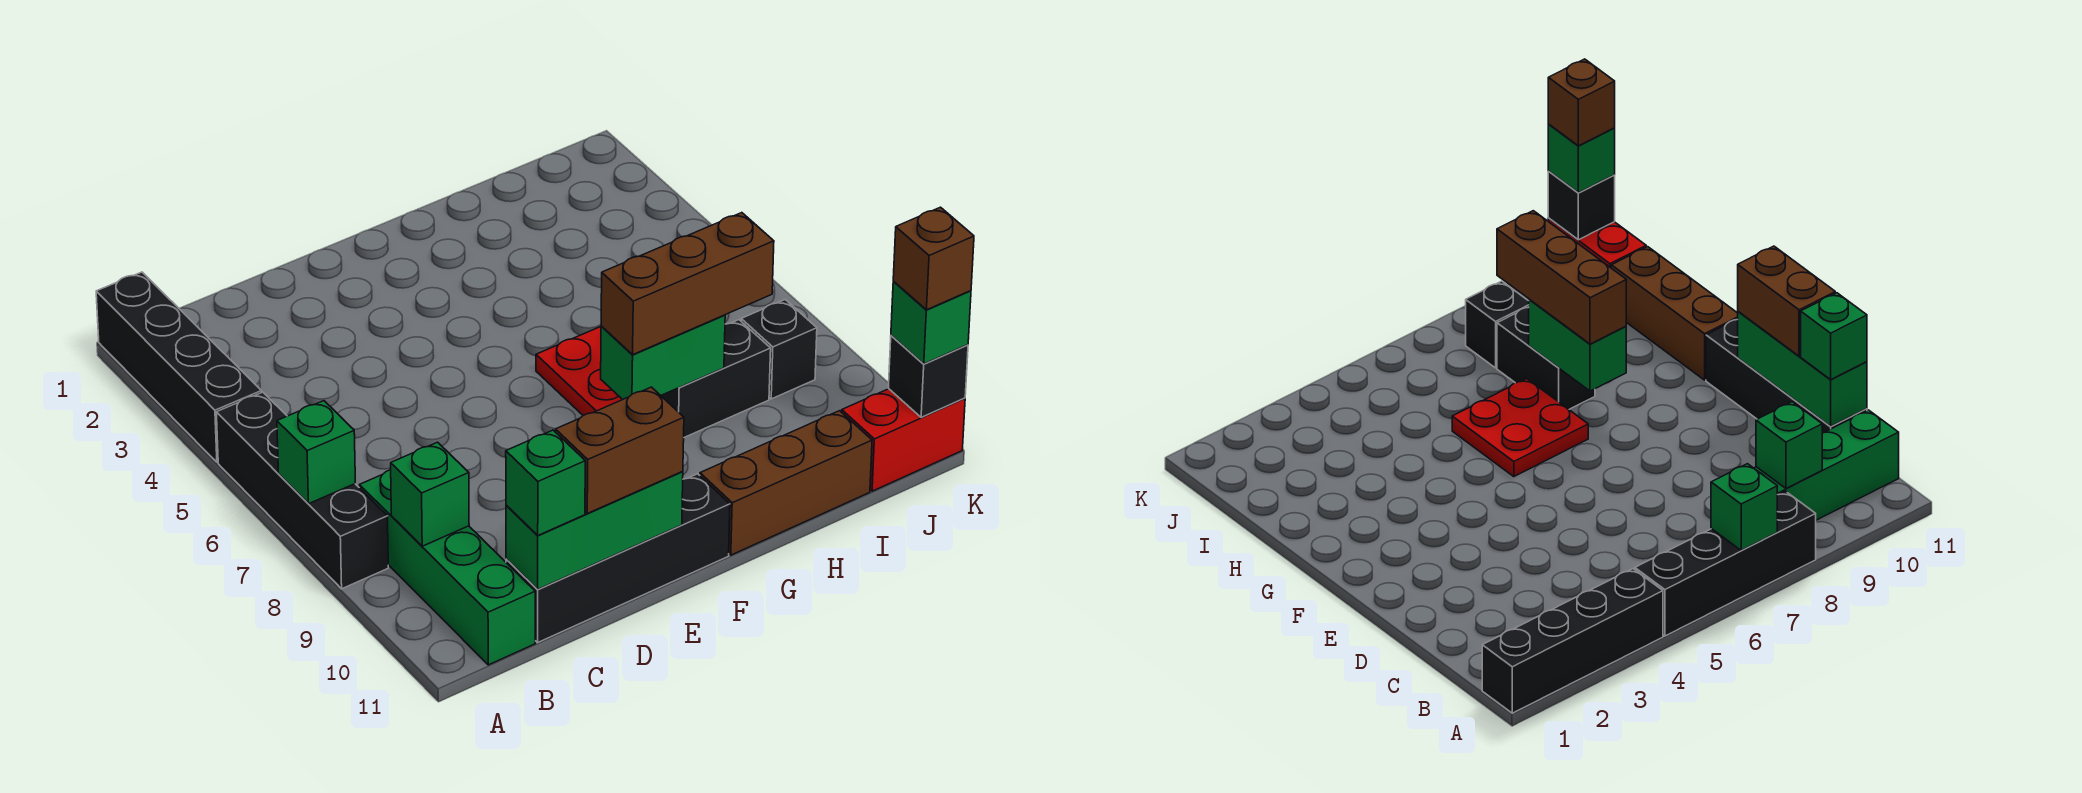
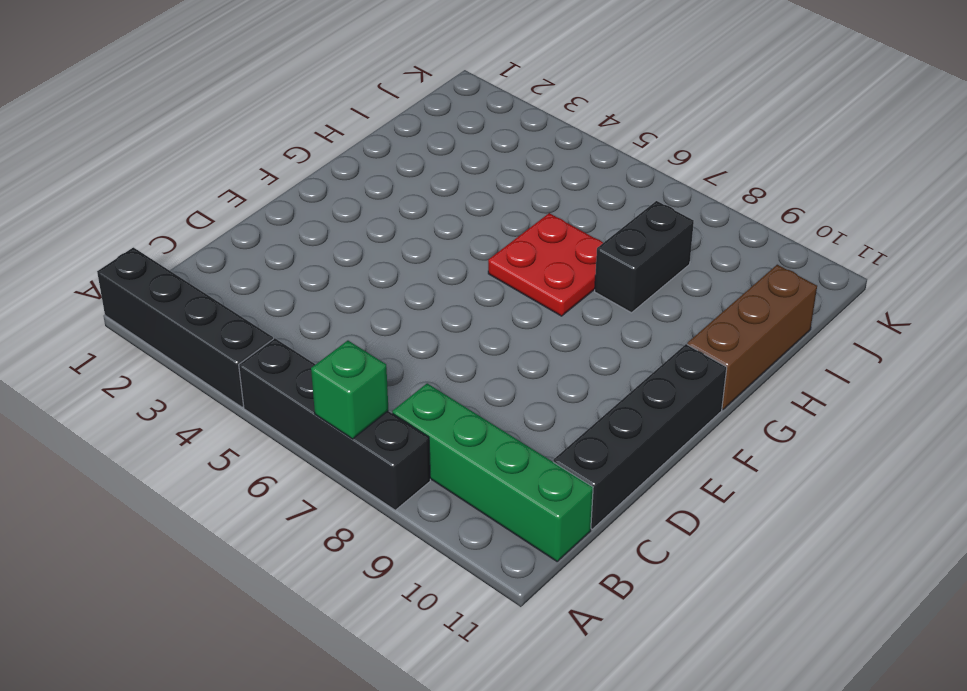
none -> black 1x1 brick [741,300,817,399]
none -> red 1x2 brick [842,389,965,491]
none -> green 1x1 brick [391,442,469,546]

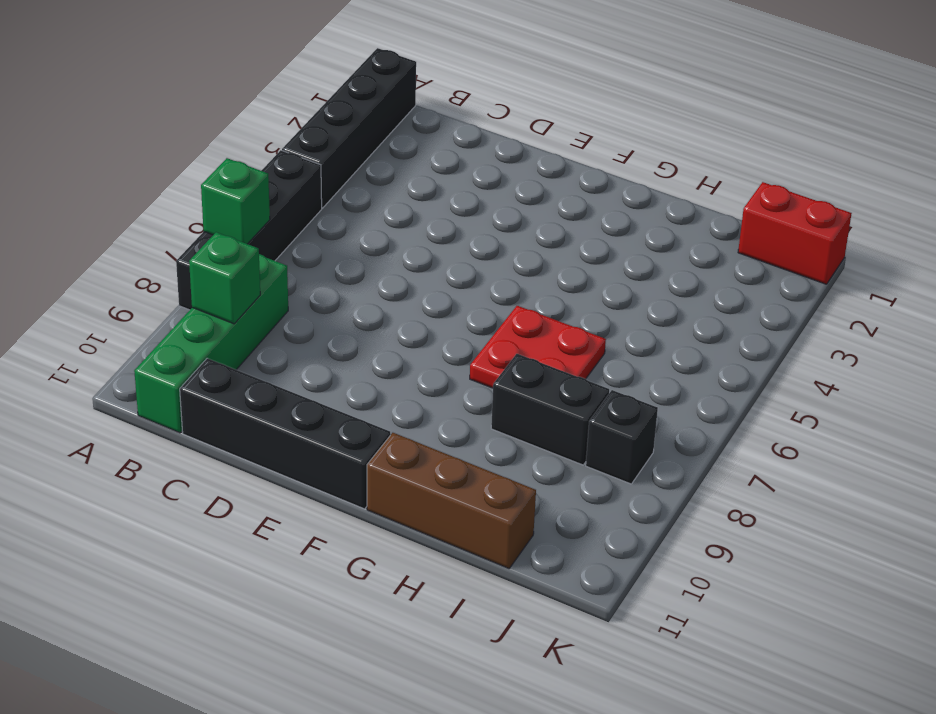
red 1x2 brick [738,182,852,284] -> red 1x2 brick moved to [842,389,965,491]
none -> green 1x3 brick [506,472,683,589]
none -> green 1x2 brick [601,315,725,400]
none -> black 1x1 brick [888,336,968,417]

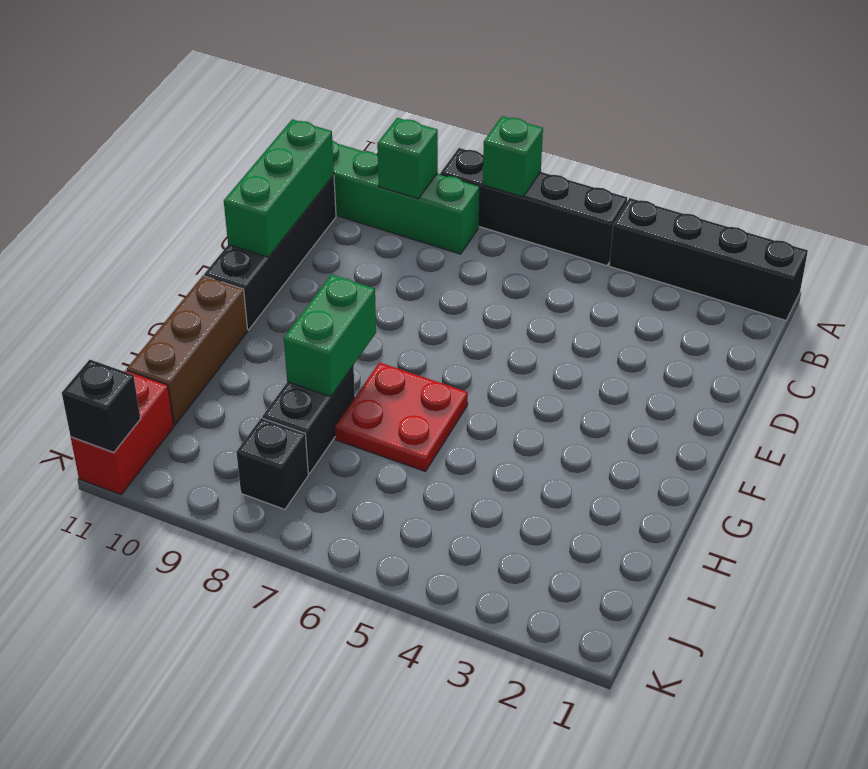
none -> green 1x1 brick [506,430,585,535]
none -> brown 1x2 brick [556,387,684,513]
none -> brown 1x3 brick [601,213,774,354]

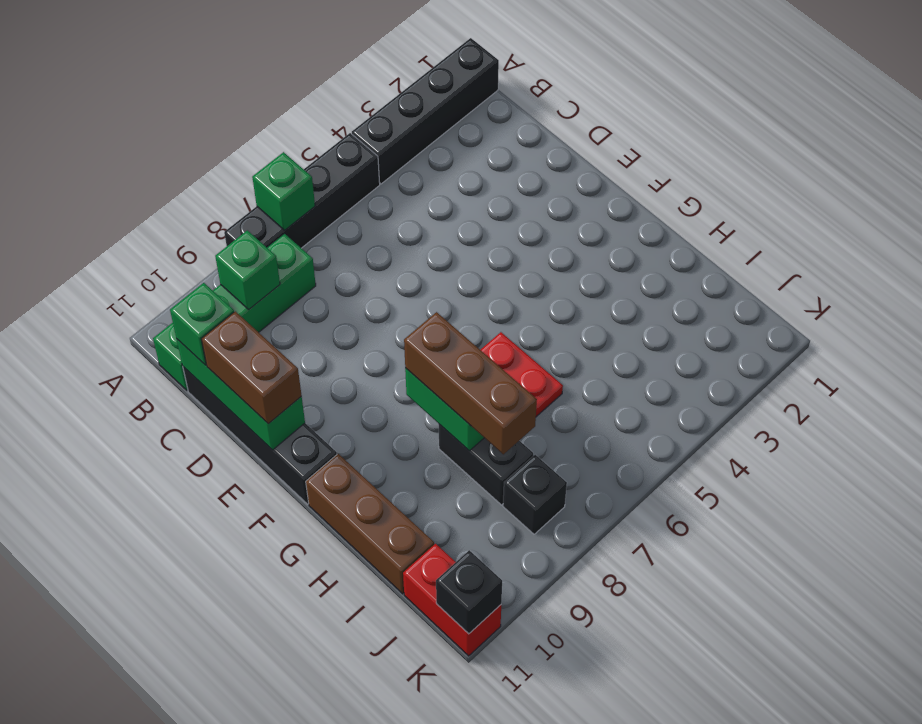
none -> green 1x1 brick [891,282,971,364]
none -> brown 1x1 brick [893,207,974,310]

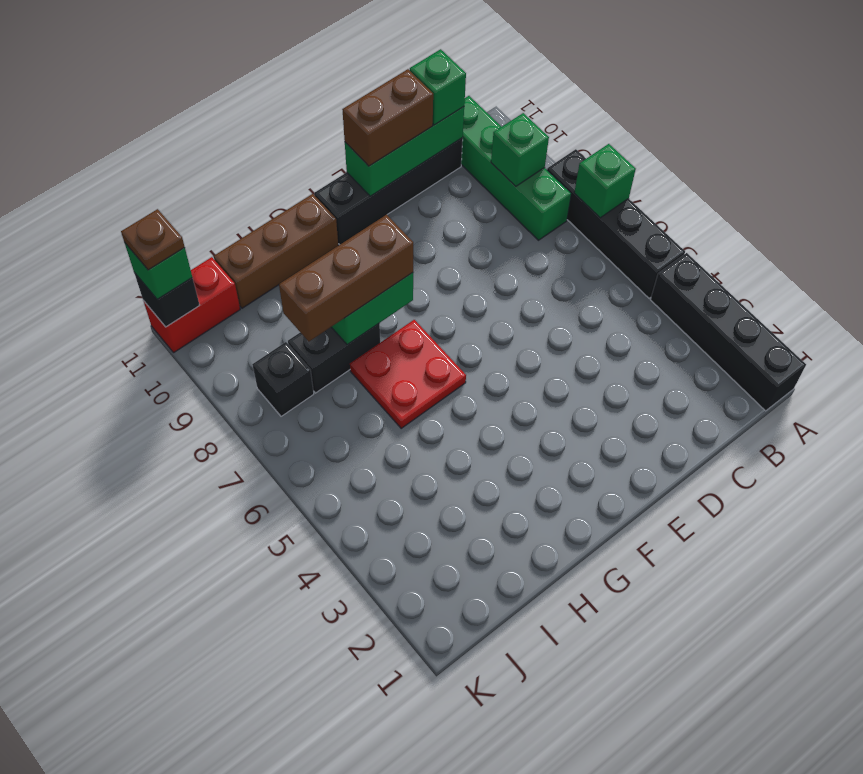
brown 1x1 plate [121,209,185,270] -> brown 1x1 brick [893,207,974,310]

